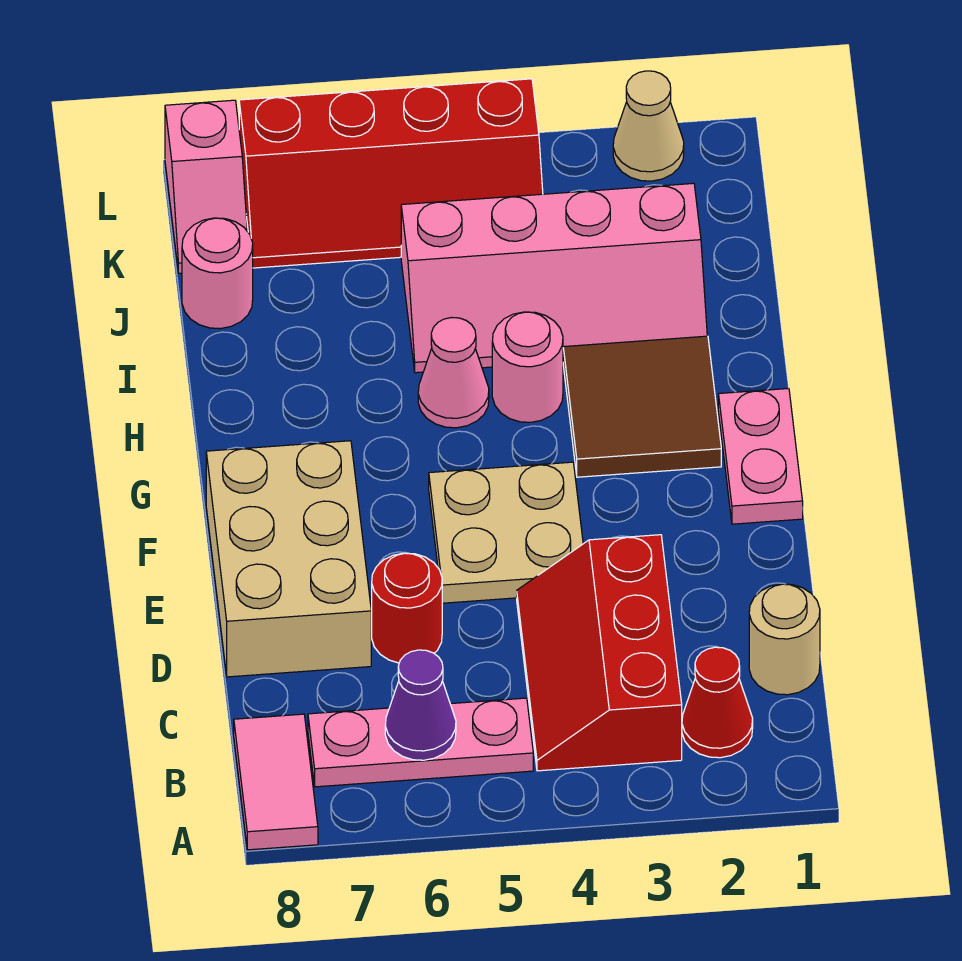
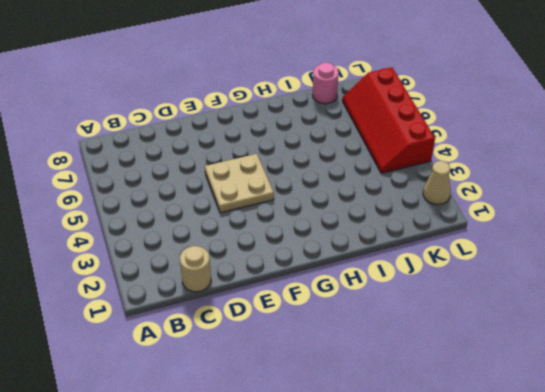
none -> pink 1x2 tile [234,714,318,850]
none -> red 1x1 cone [682,647,753,758]
none -> red 2x3 slope [517,535,682,771]

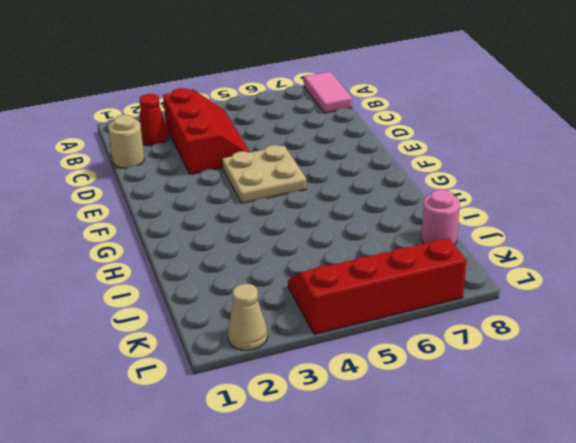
none -> pink 1x3 plate [308,698,533,787]
none -> red 1x1 round brick [372,553,442,663]
none -> tan 2x3 brick [206,441,371,677]

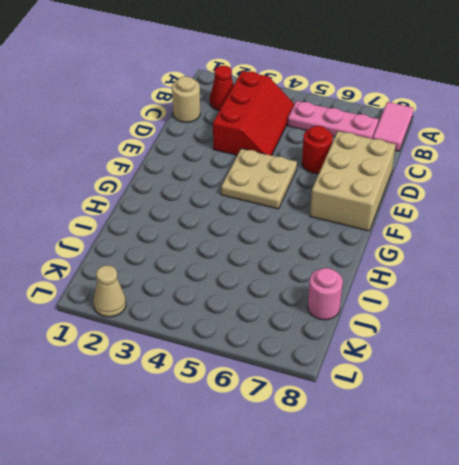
none -> pink 1x2 plate [718,388,803,524]
none -> brown 2x2 tile [563,336,721,477]
none -> pink 1x1 round brick [492,312,563,422]

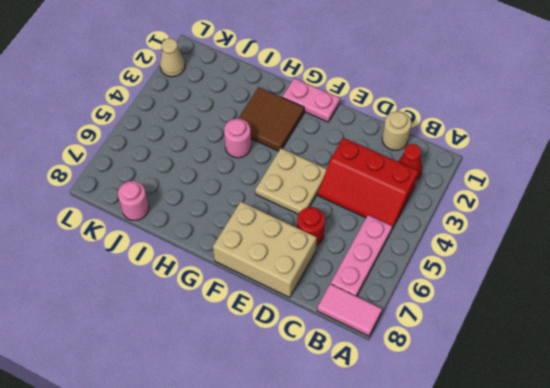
none -> pink 1x1 cone [418,318,489,428]
none -> pink 2x4 slope [401,183,707,373]
none -> red 2x4 slope [239,79,543,268]

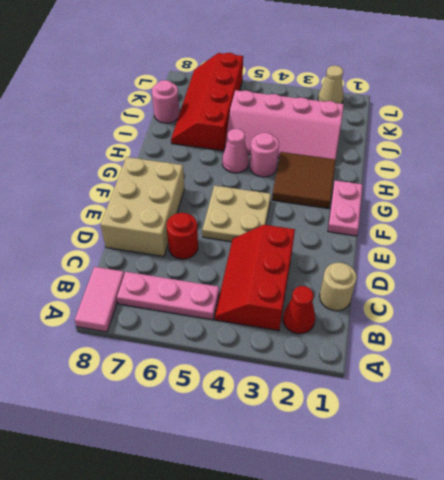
red 2x4 slope [171,53,243,151] -> red 2x4 slope turned to [239,79,543,268]
none -> pink 1x2 slope [165,100,247,273]
none -> purple 1x1 cone [385,650,456,760]

